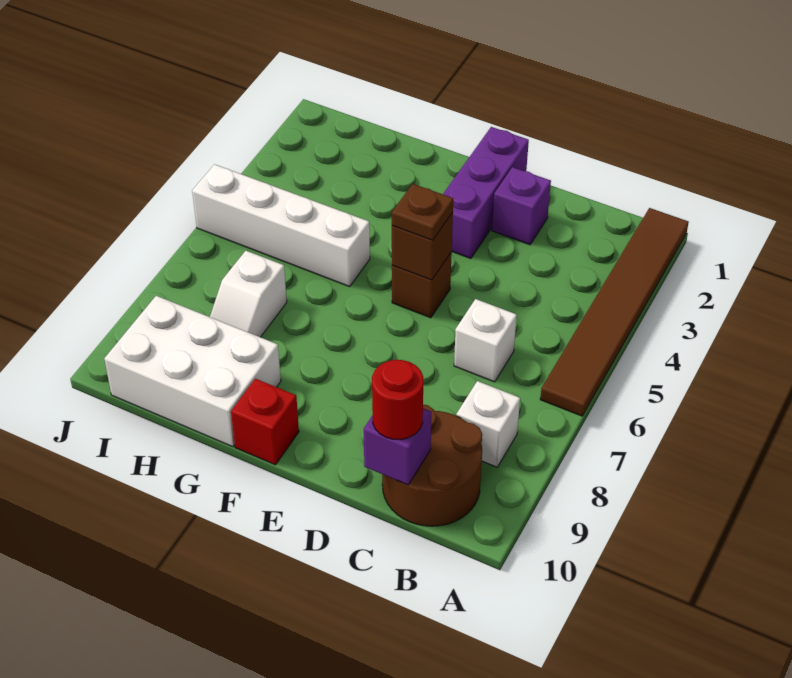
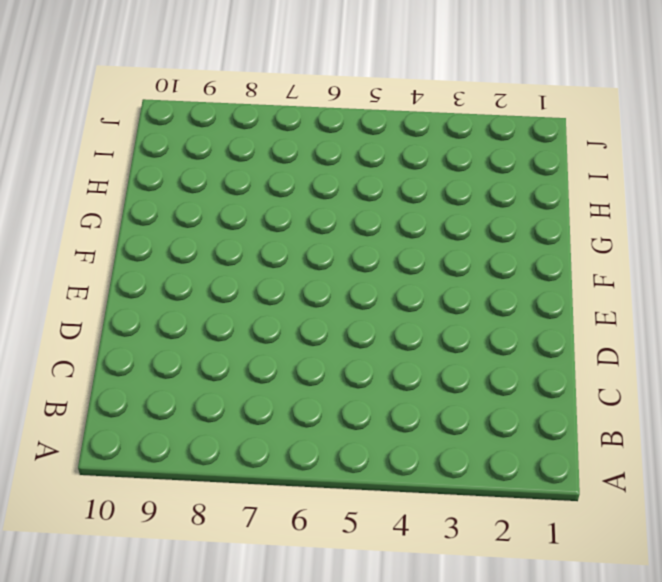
none -> brown 1x6 tile [540,208,689,416]
none -> white 1x1 brick [456,381,520,467]
none -> brown 2x2 round brick [382,405,482,526]

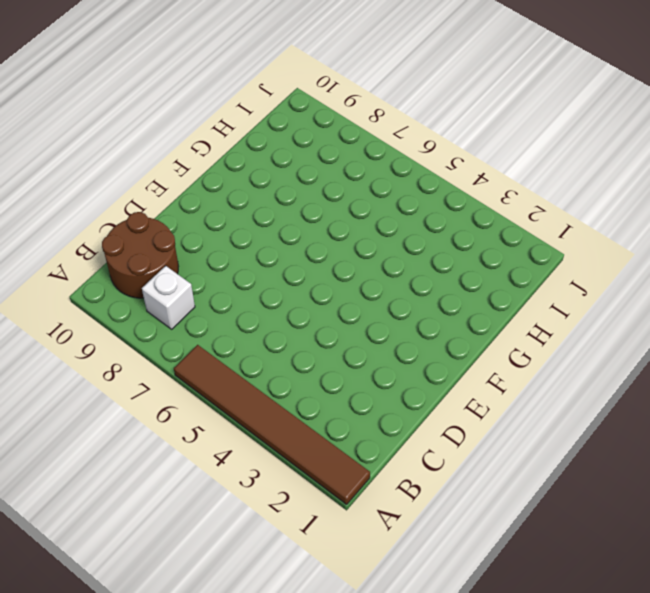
none -> white 1x1 brick [454,299,517,382]
none -> purple 1x1 brick [492,167,551,245]
none -> purple 1x3 brick [443,127,529,258]

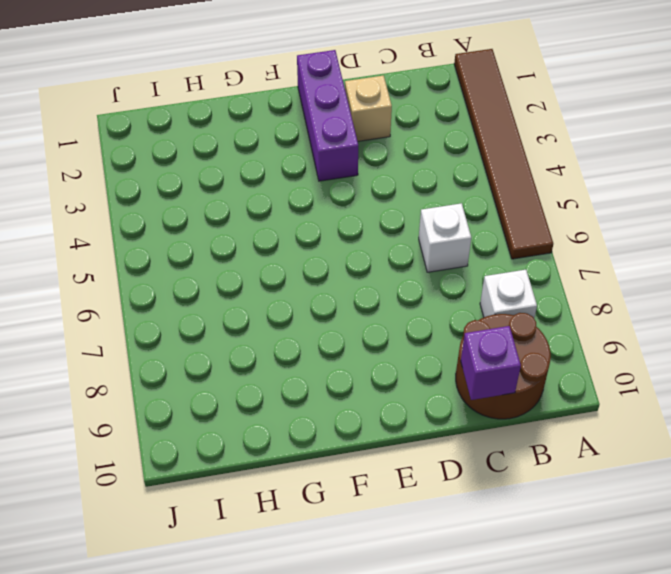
tan 1x1 brick [345,75,392,141] -> purple 1x1 brick [492,167,551,245]
none -> brown 1x1 brick [392,252,452,318]
none -> red 1x1 brick [231,379,299,465]
none -> white 1x4 brick [192,164,370,287]

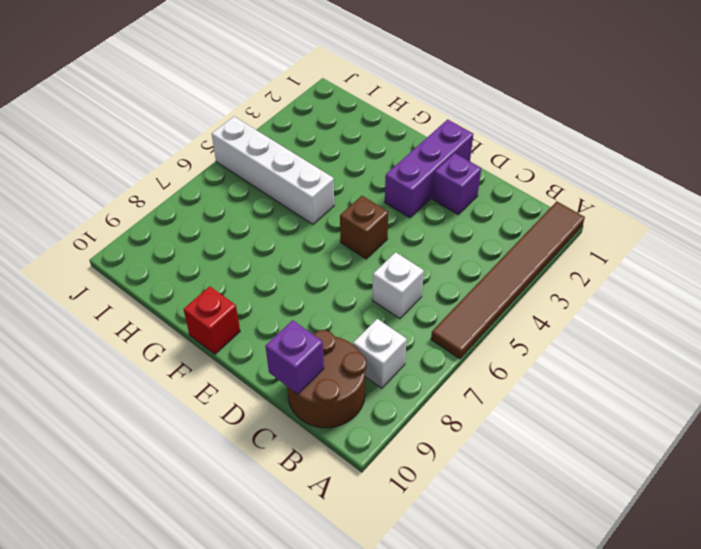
none -> white 2x3 brick [104,296,281,447]
none -> white 1x2 slope [210,251,287,337]
none -> brown 1x1 brick [392,212,453,280]

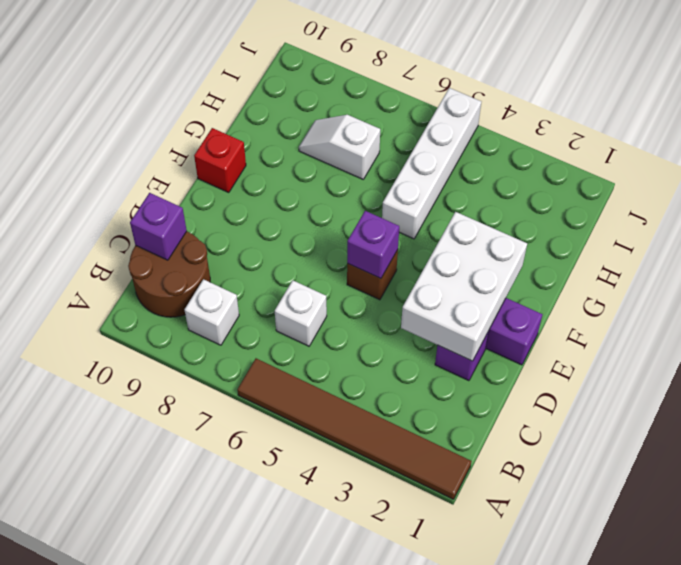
white 2x3 brick [401,212,527,361] -> white 2x3 brick moved to [104,296,281,447]
purple 1x1 brick [347,211,399,279] -> brown 1x1 brick [392,212,453,280]
none -> red 1x1 round brick [372,360,423,440]
none -> brown 1x1 plate [392,184,453,240]

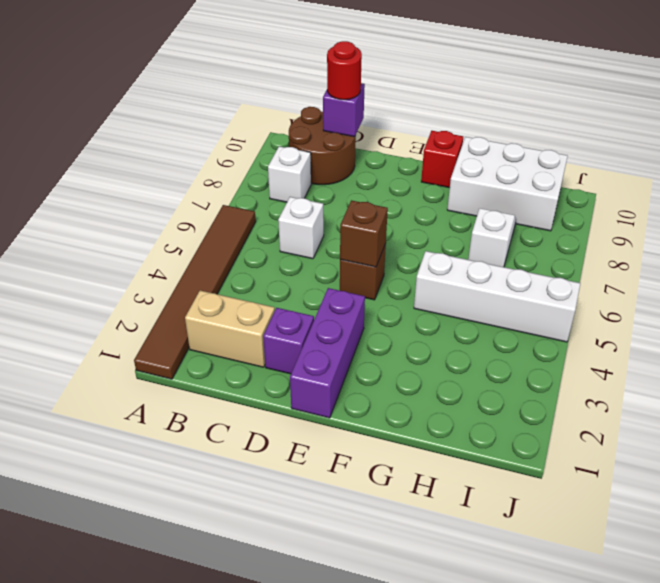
tan 1x2 brick [185,290,275,367] -> none
none -> brown 1x1 plate [392,184,453,240]

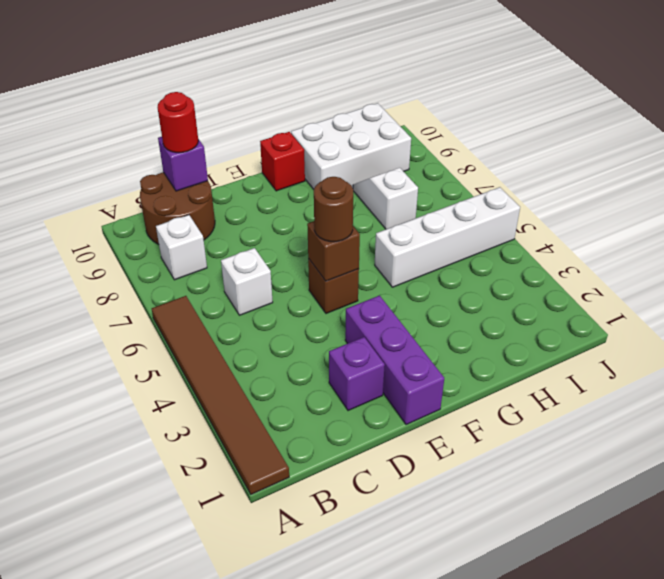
brown 1x1 round brick [314,177,353,242] -> brown 1x1 plate [392,184,453,240]

